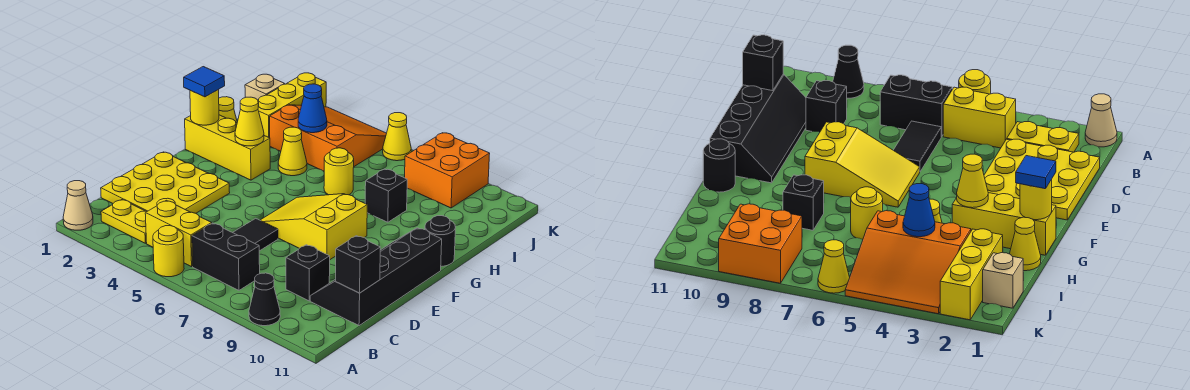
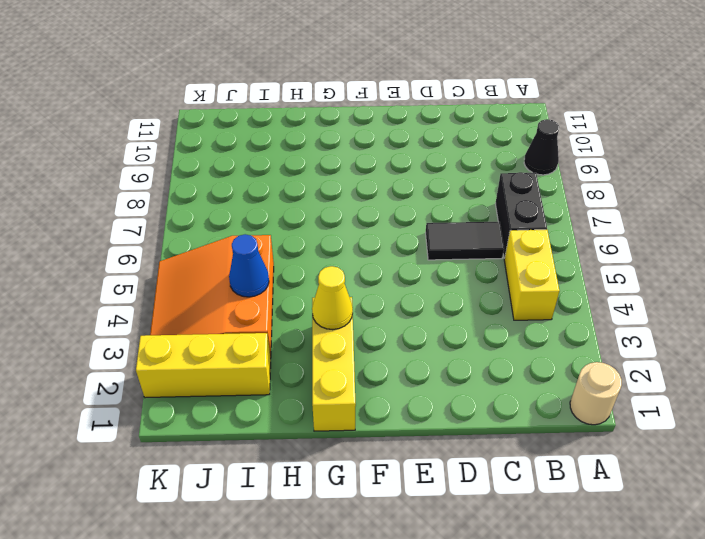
tan 1x1 round brick [570,362,622,425] -> tan 1x1 cone [63,181,93,230]
none -> yellow 1x1 round brick [153,226,184,277]
none -> yellow 1x2 plate [101,200,147,243]
none -> yellow 3x3 plate [101,152,230,213]

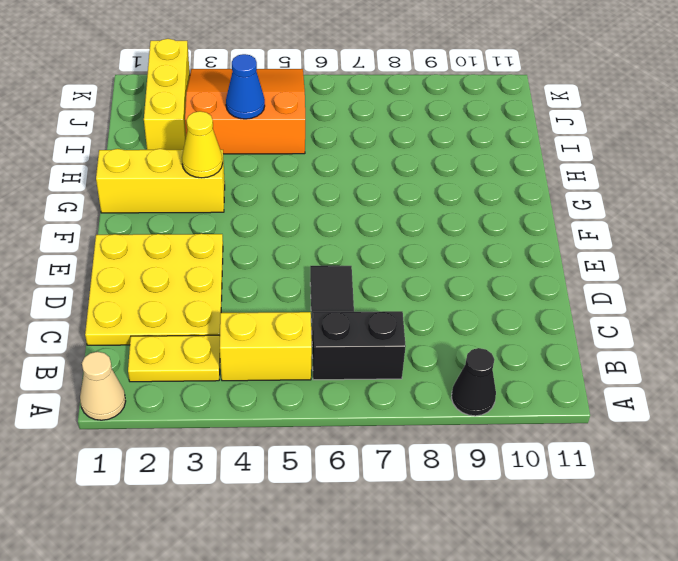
none -> yellow 1x1 round brick [153,226,184,277]
none -> black 1x1 brick [286,245,330,301]
none -> black 2x4 slope [310,228,442,326]

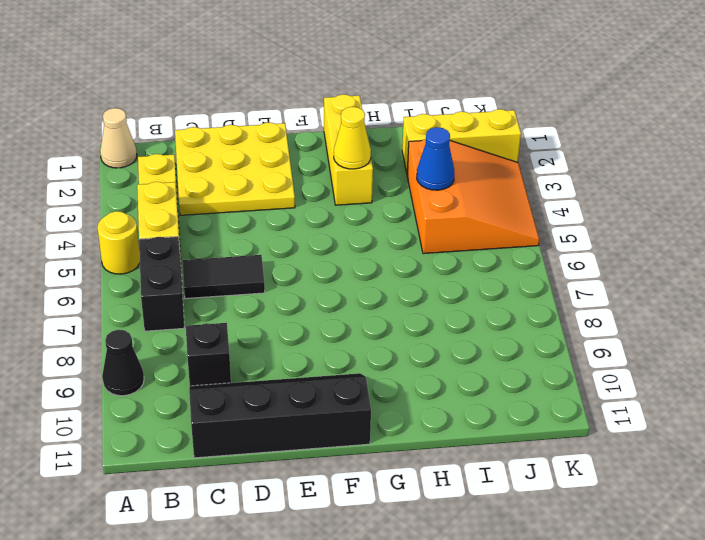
none -> yellow 2x3 slope [260,194,367,259]
none -> black 1x1 round brick [425,216,456,266]
none -> yellow 1x1 cone [219,97,237,123]

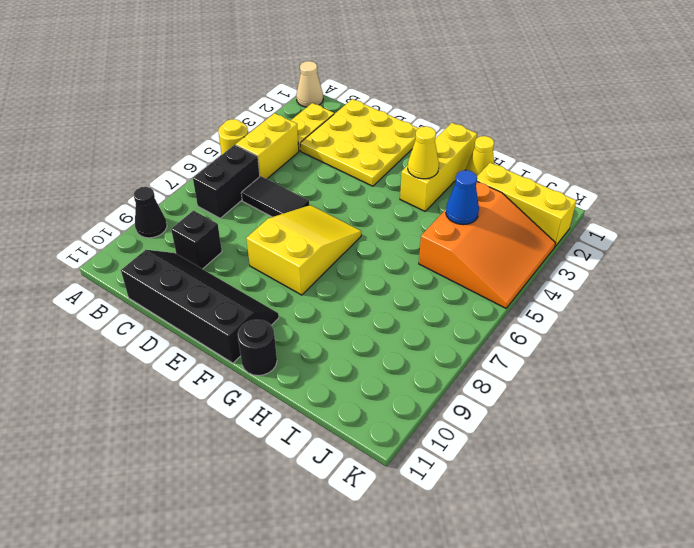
none -> yellow 1x1 cone [278,127,307,176]
none -> yellow 1x1 round brick [324,148,354,195]
none -> black 1x1 brick [365,169,407,222]

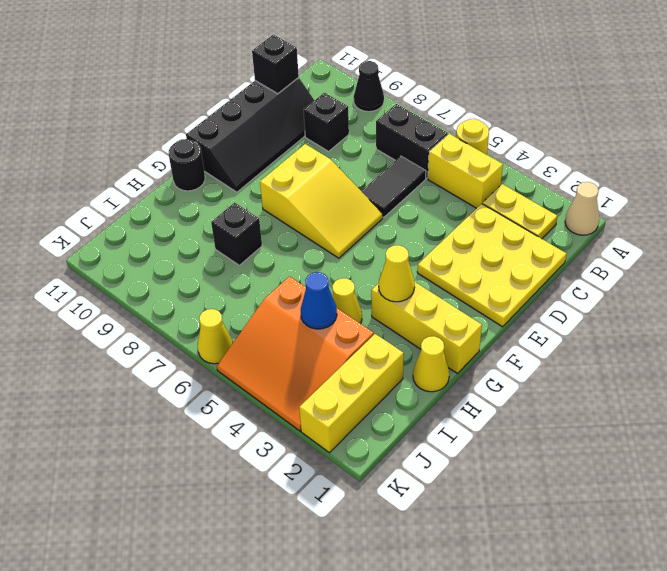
none -> yellow 1x1 round brick [324,148,354,195]
none -> tan 1x1 brick [245,74,284,100]
none -> orange 2x2 brick [405,133,490,208]

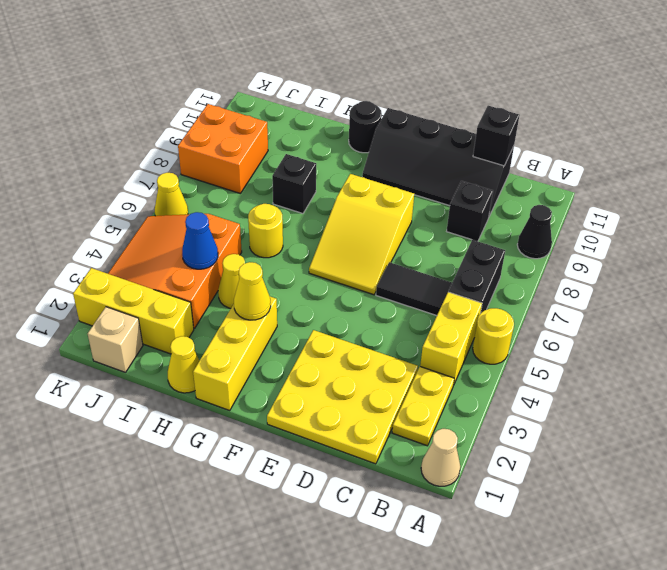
none -> yellow 1x1 round brick [190,90,219,125]
none -> blue 1x1 tile [184,67,225,97]

